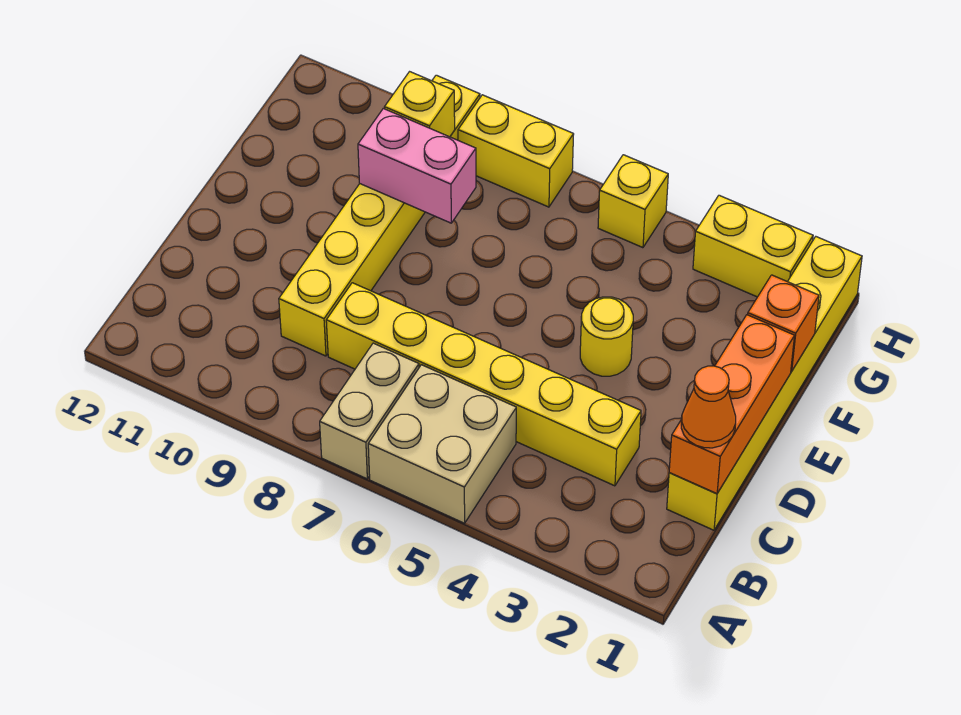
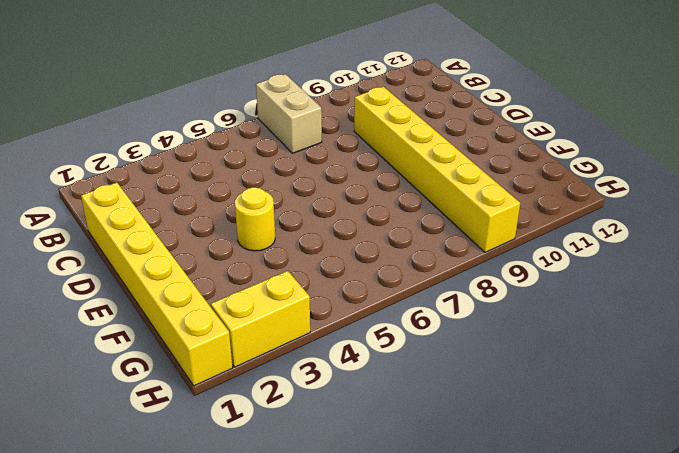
none -> tan 2x2 brick [368,365,516,523]
none -> yellow 1x6 brick [326,283,641,486]
none -> yellow 1x1 brick [598,155,668,248]

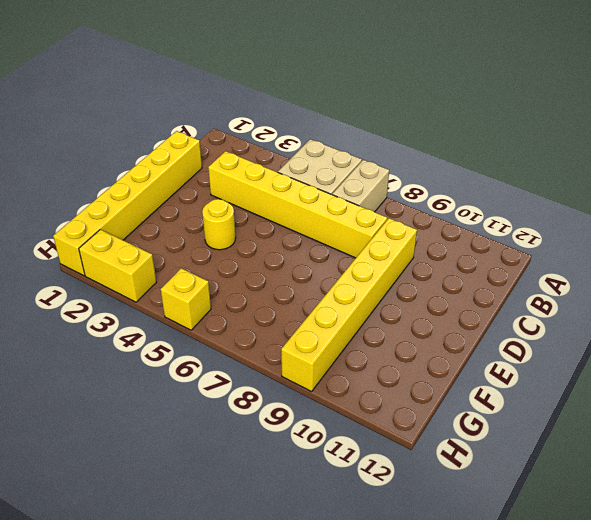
none -> yellow 1x2 brick [458,95,574,207]
none -> orange 1x3 brick [669,315,794,494]
none -> orange 1x1 brick [748,275,819,371]

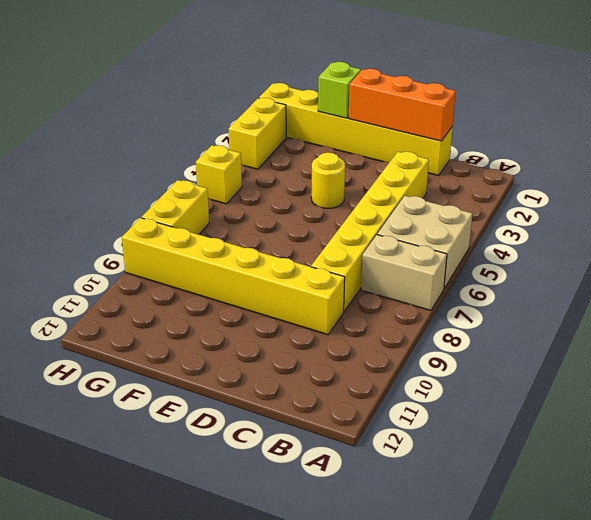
lime 1x1 brick [318,62,361,118] -> orange 1x1 brick [748,275,819,371]
none -> pink 1x2 brick [358,109,476,223]
none -> yellow 1x1 brick [385,72,455,137]
none -> orange 1x1 cone [681,366,736,448]

